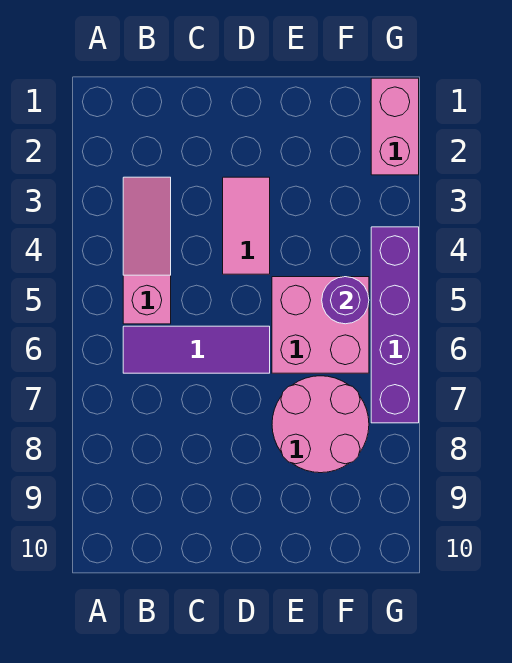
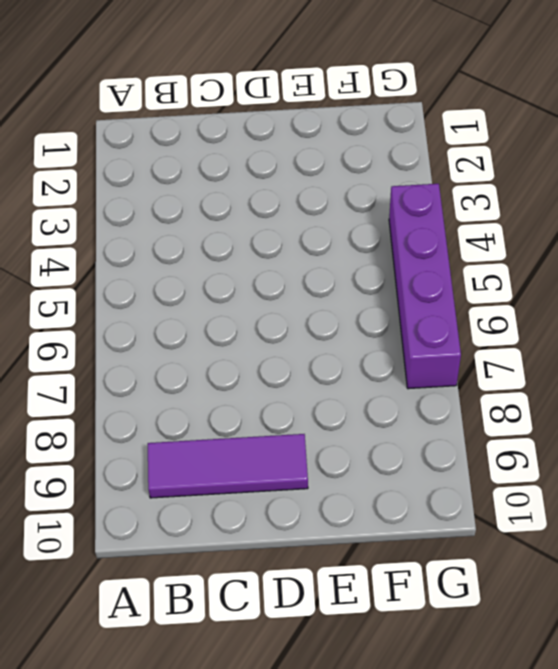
purple 1x3 tile [148,434,308,498] -> purple 1x3 tile moved to [123,326,270,373]
none -> pink 1x3 slope [123,177,171,324]
none -> pink 1x2 tile [223,177,270,274]

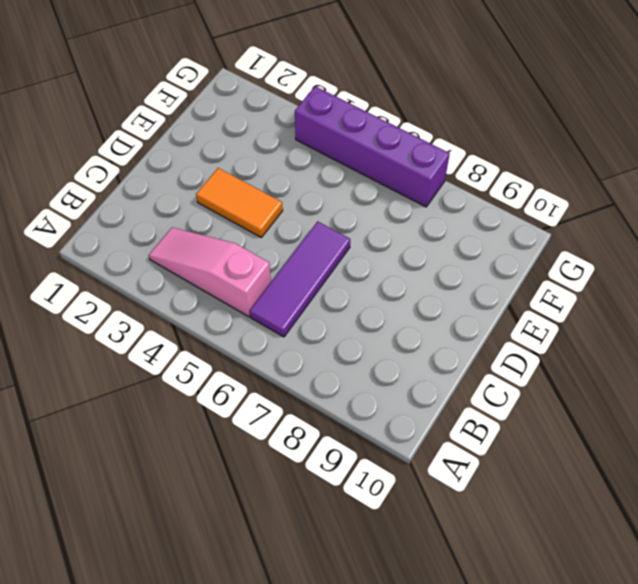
orange 1x2 tile [196,168,283,237] -> pink 1x2 tile [223,177,270,274]
none -> pink 2x2 brick [272,277,369,373]
none -> pink 2x2 round brick [272,376,369,473]

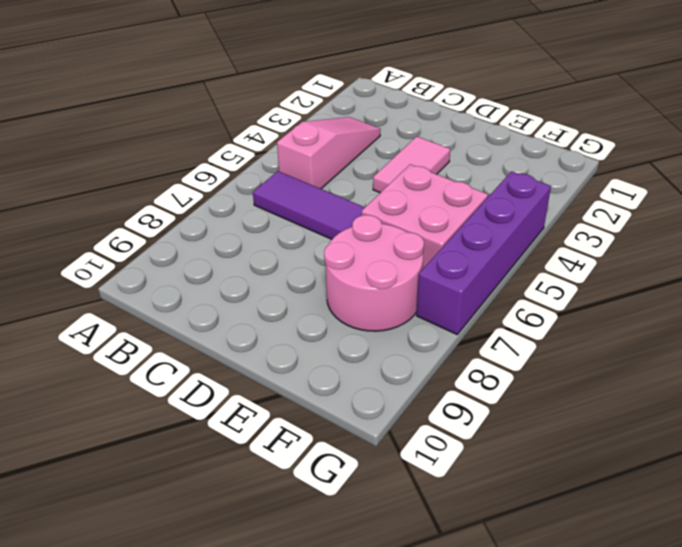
none -> pink 1x2 brick [371,78,419,175]
none -> purple 1x1 round brick [322,277,369,324]

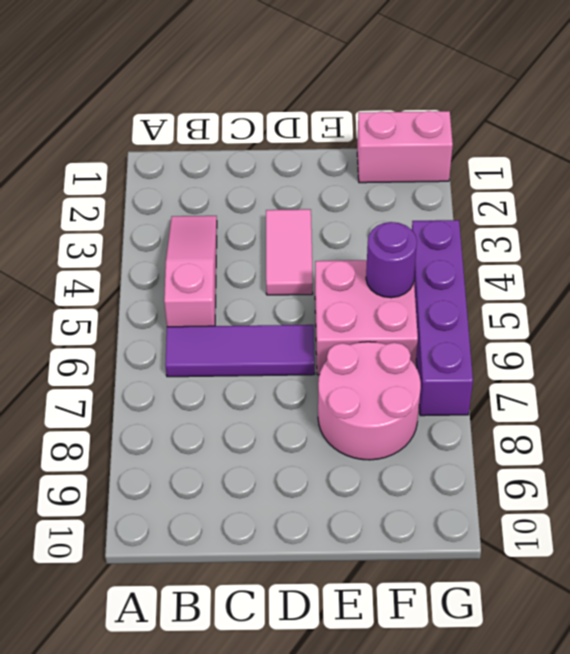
pink 1x2 brick [357,111,453,183] -> pink 1x2 brick turned to [371,78,419,175]

